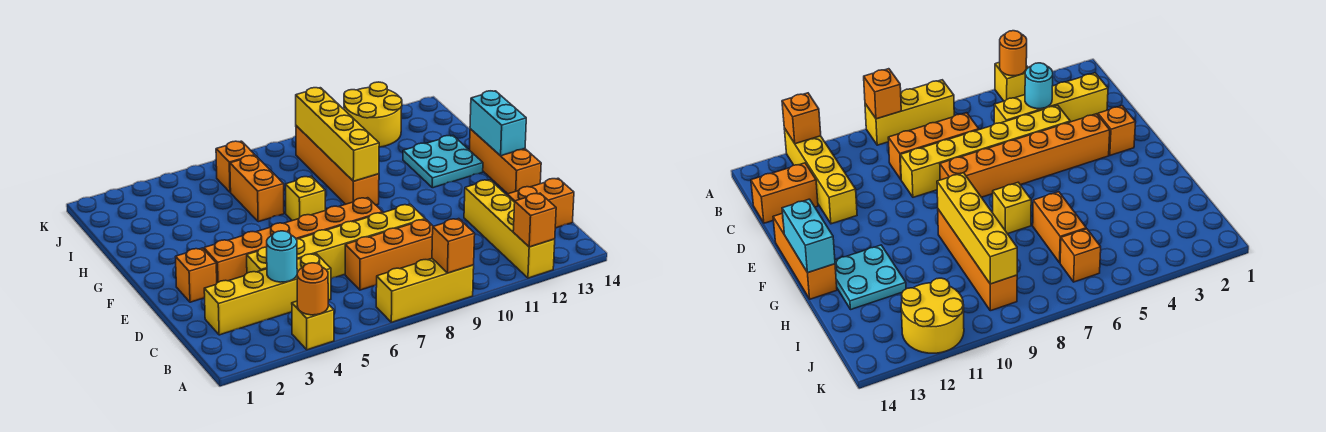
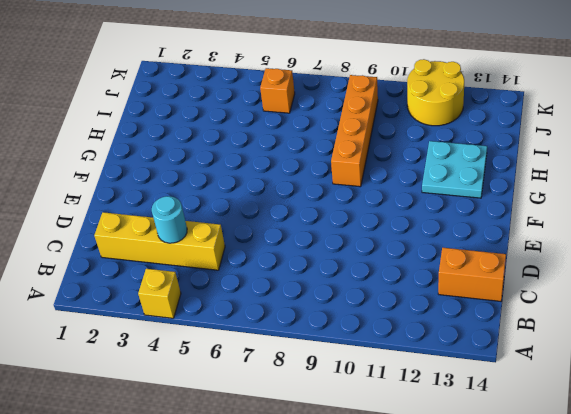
none -> yellow 1x3 brick [376,259,474,322]
none -> yellow 1x4 brick [464,180,555,278]
none -> orange 1x3 brick [345,219,433,290]

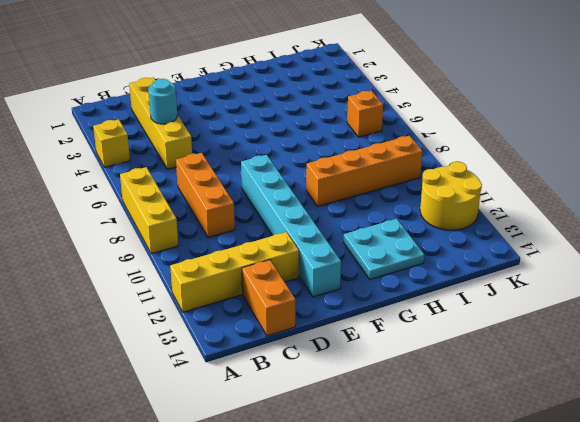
cyan 1x6 brick [241,155,341,297] -> orange 1x6 brick [204,198,383,283]
none -> yellow 1x6 brick [247,204,425,279]
none -> orange 1x1 brick [176,248,217,302]
none -> orange 1x3 brick [470,129,541,194]

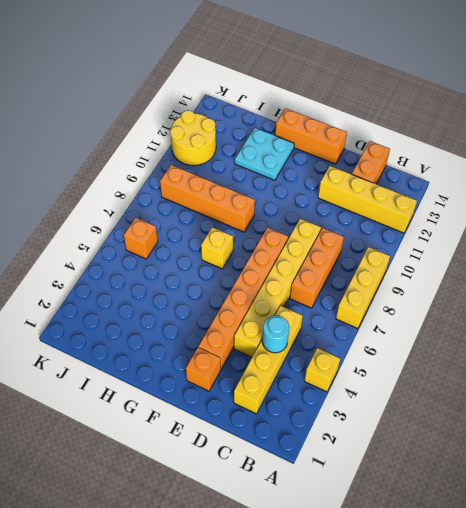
none -> orange 1x2 brick [230,155,284,222]
none -> orange 1x1 round brick [297,263,328,315]
none -> orange 1x1 brick [432,219,475,273]

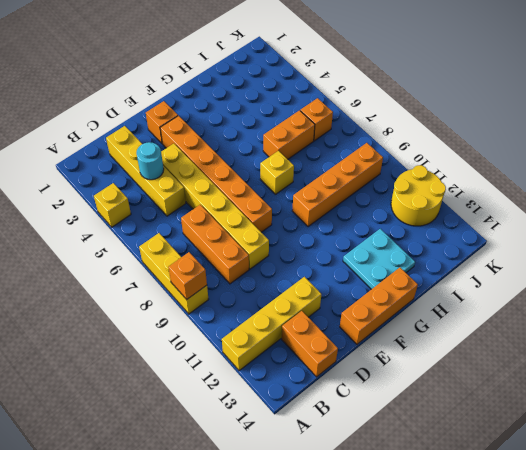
none -> orange 1x1 round brick [297,263,328,315]
none -> orange 1x1 brick [513,193,556,247]
none -> cyan 1x2 brick [470,91,526,156]

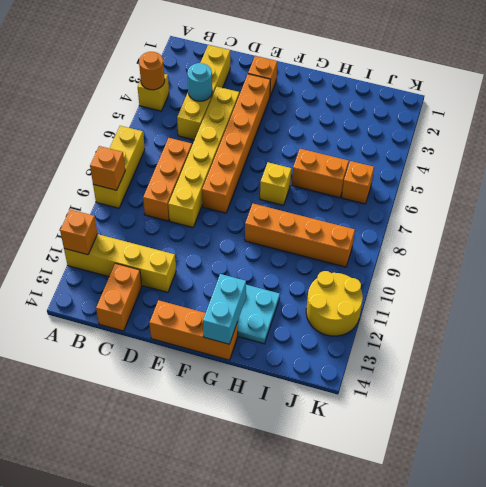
cyan 1x2 brick [203,274,246,344] -> cyan 1x2 brick turned to [470,91,526,156]
none -> yellow 1x4 brick [296,88,379,181]

